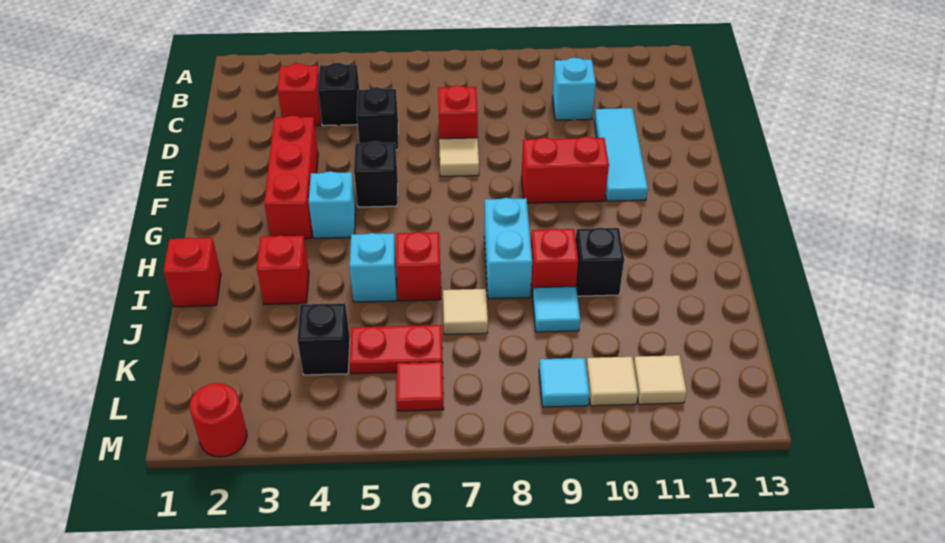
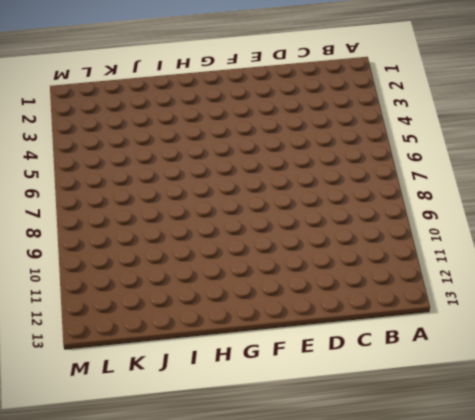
none -> red 1x1 brick [278,64,321,126]
none -> black 1x1 brick [318,63,359,126]
none -> cyan 1x1 brick [552,58,596,120]

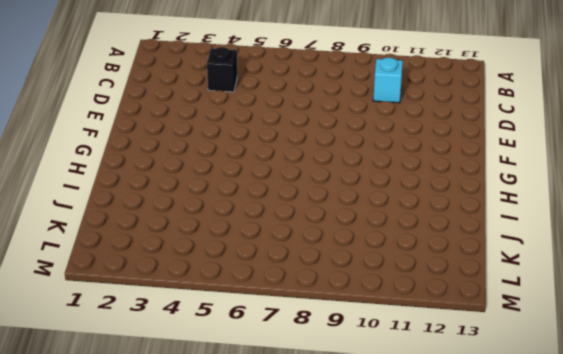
none -> red 1x1 brick [278,64,321,126]
none -> black 1x1 brick [357,87,398,150]
none -> red 1x1 brick [438,85,478,139]

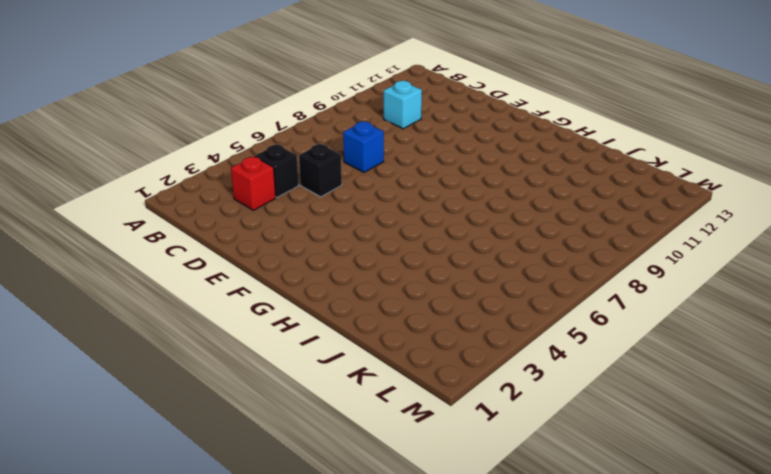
blue 1x1 brick [343,122,384,173] -> red 1x1 brick [438,85,478,139]
none -> cyan 1x3 tile [594,108,648,201]
none -> red 1x3 brick [264,115,318,239]
none -> tan 1x1 tile [439,138,479,176]

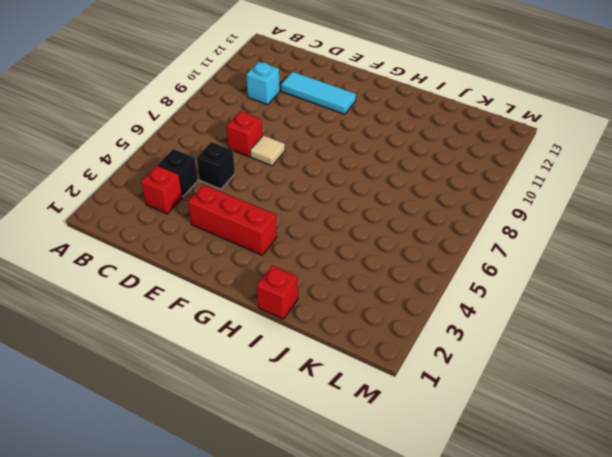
none -> black 1x1 brick [354,141,398,207]
none -> red 1x2 brick [522,136,609,203]
none -> cyan 1x1 brick [309,171,356,238]

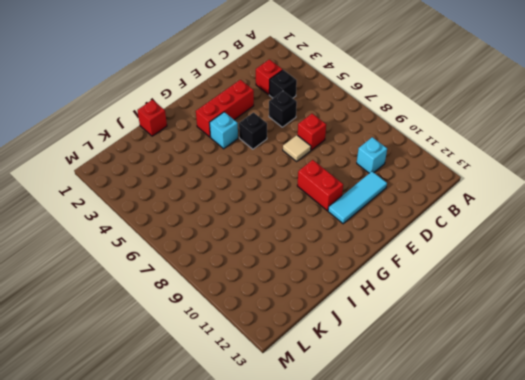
none -> cyan 1x2 brick [484,198,532,299]
none -> red 1x1 brick [257,235,309,304]
none -> cyan 1x1 brick [350,233,397,302]

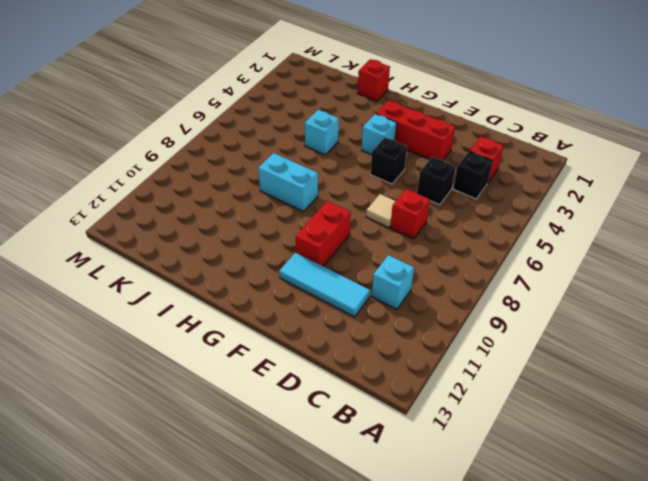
none -> red 1x1 brick [257,235,309,304]
none -> red 1x1 brick [396,232,441,301]
none -> red 1x1 brick [531,229,578,297]

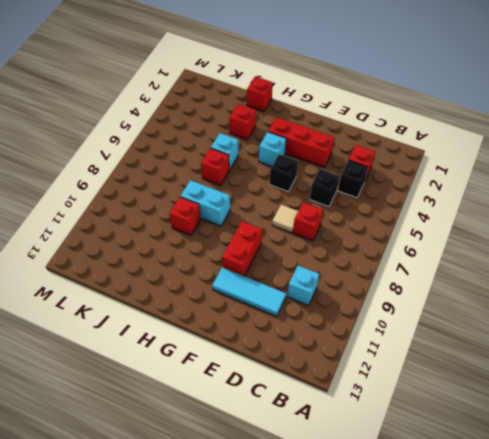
none -> black 1x1 brick [576,227,624,296]
none -> tan 1x1 tile [443,289,488,335]
none -> cyan 1x1 tile [533,287,580,332]

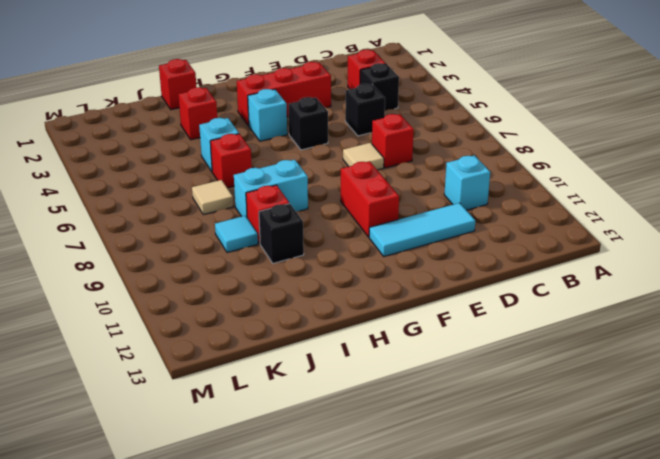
none -> black 1x1 brick [297,303,350,375]
none -> red 1x2 plate [349,325,443,374]
none -> red 1x1 tile [397,362,444,411]

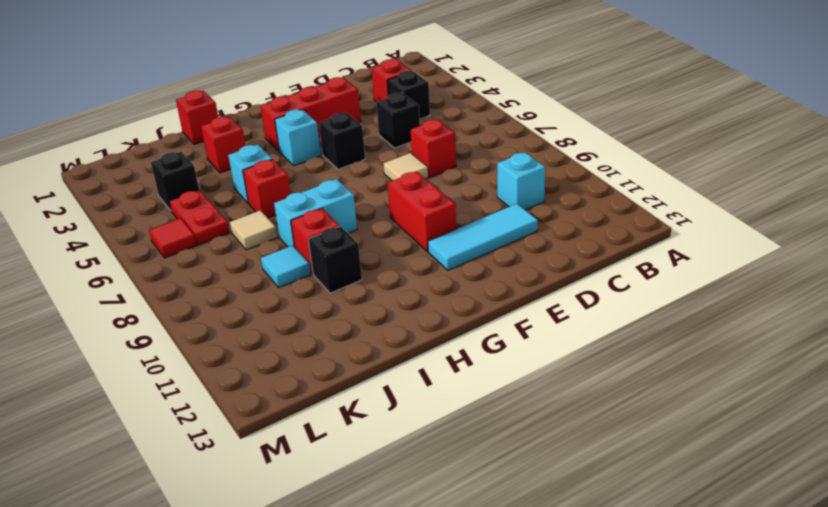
none -> cyan 1x1 tile [539,358,589,407]
none -> tan 1x1 tile [586,357,638,406]
none -> tan 1x1 tile [634,355,687,404]

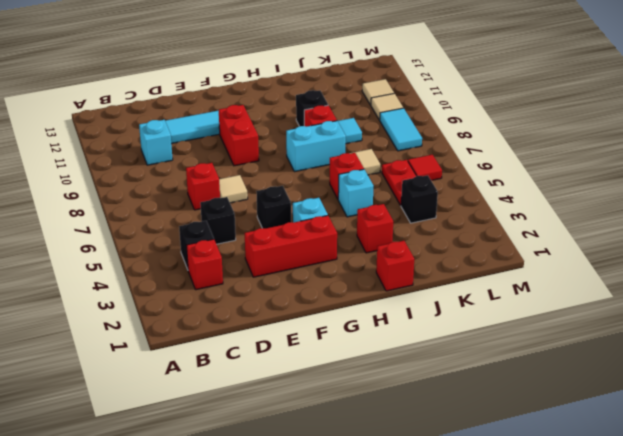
cyan 1x2 tile [380,108,422,151] -> cyan 1x1 tile [539,358,589,407]
none -> red 1x1 round brick [190,383,247,457]

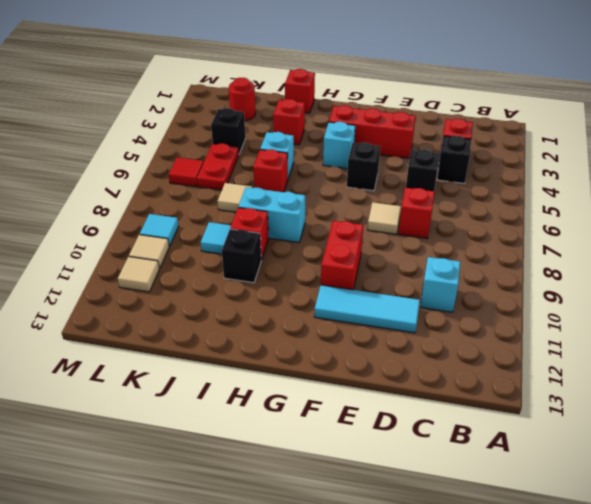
red 1x1 round brick [229,78,256,121] -> red 1x1 round brick moved to [190,383,247,457]

